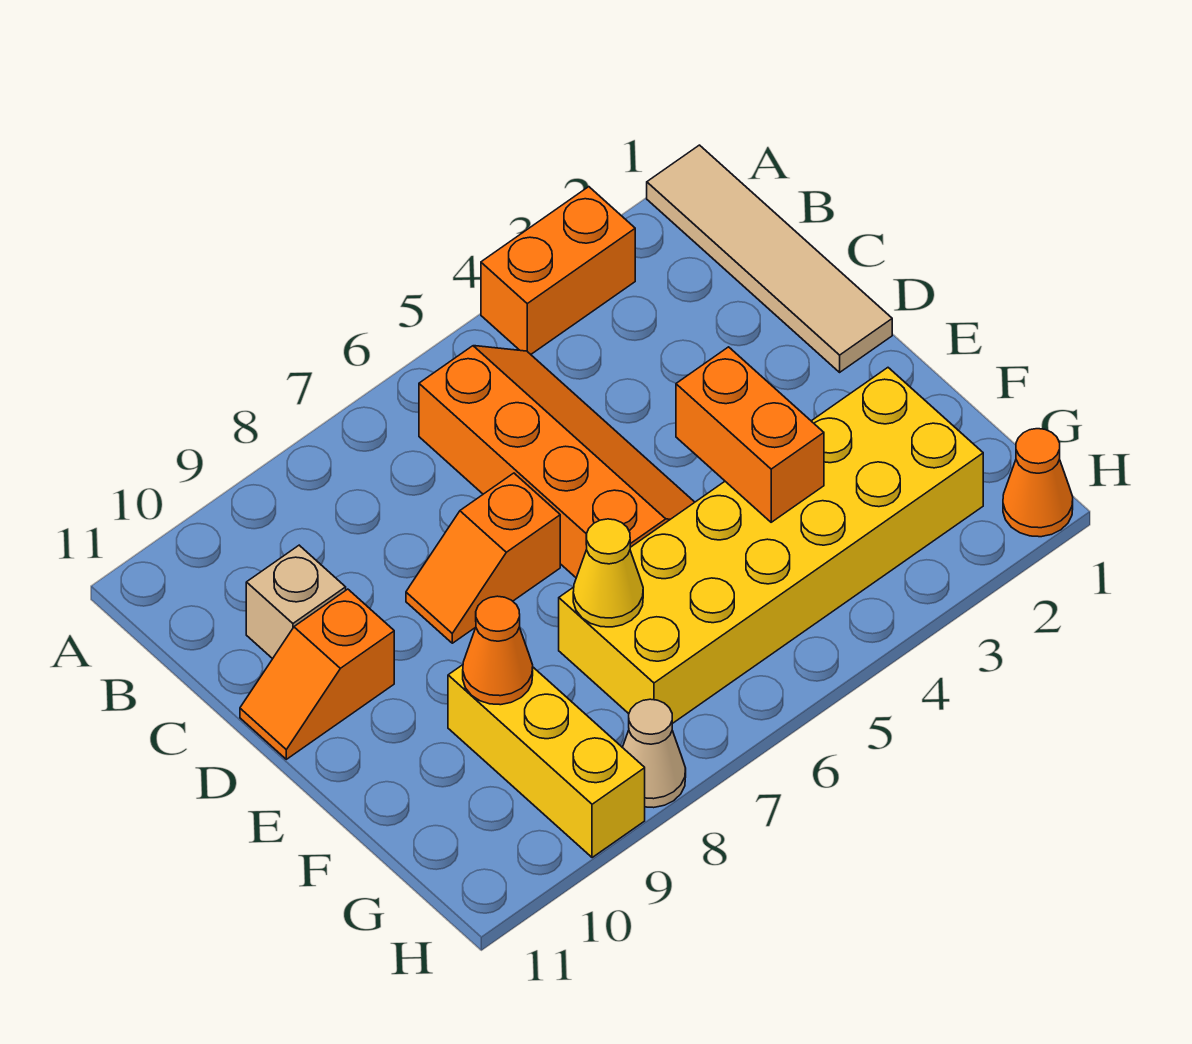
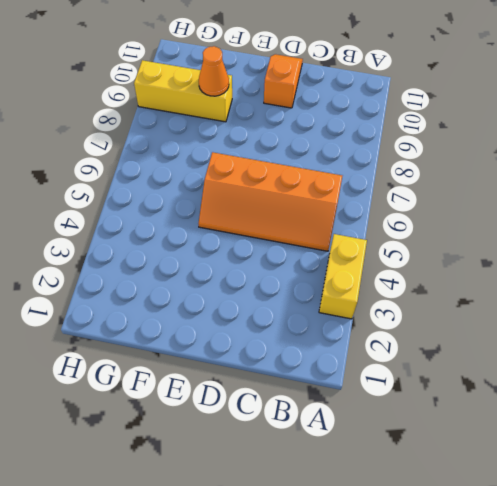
yellow 1x2 brick [319,234,367,319] -> orange 1x2 brick [481,187,635,354]
none -> tan 1x4 tile [647,145,892,372]
none -> tan 1x1 brick [246,545,346,659]
none -> orange 1x2 slope [406,473,560,643]

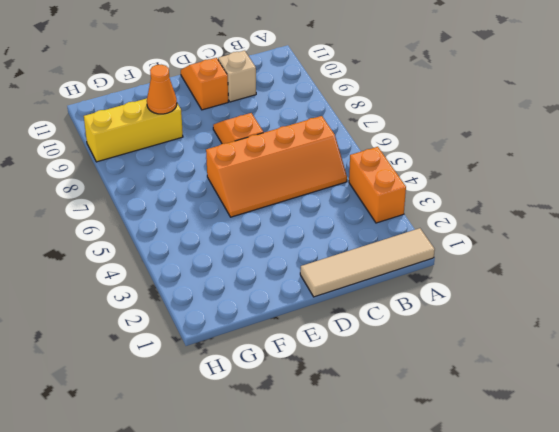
none -> yellow 2x6 brick [559,368,983,724]
none -> orange 1x1 cone [1003,429,1073,537]
none -> tan 1x1 cone [622,699,686,808]

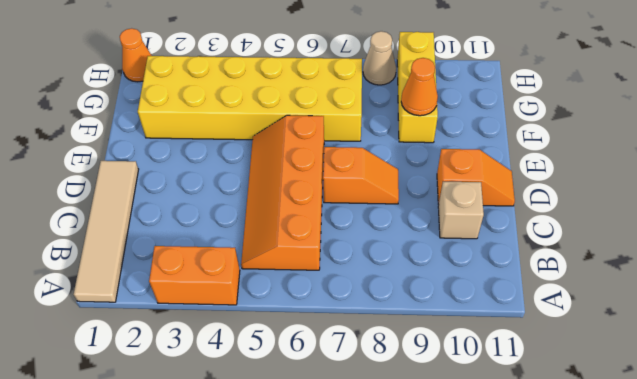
none -> orange 1x2 brick [676,347,824,522]
none -> yellow 1x1 cone [573,519,643,627]

